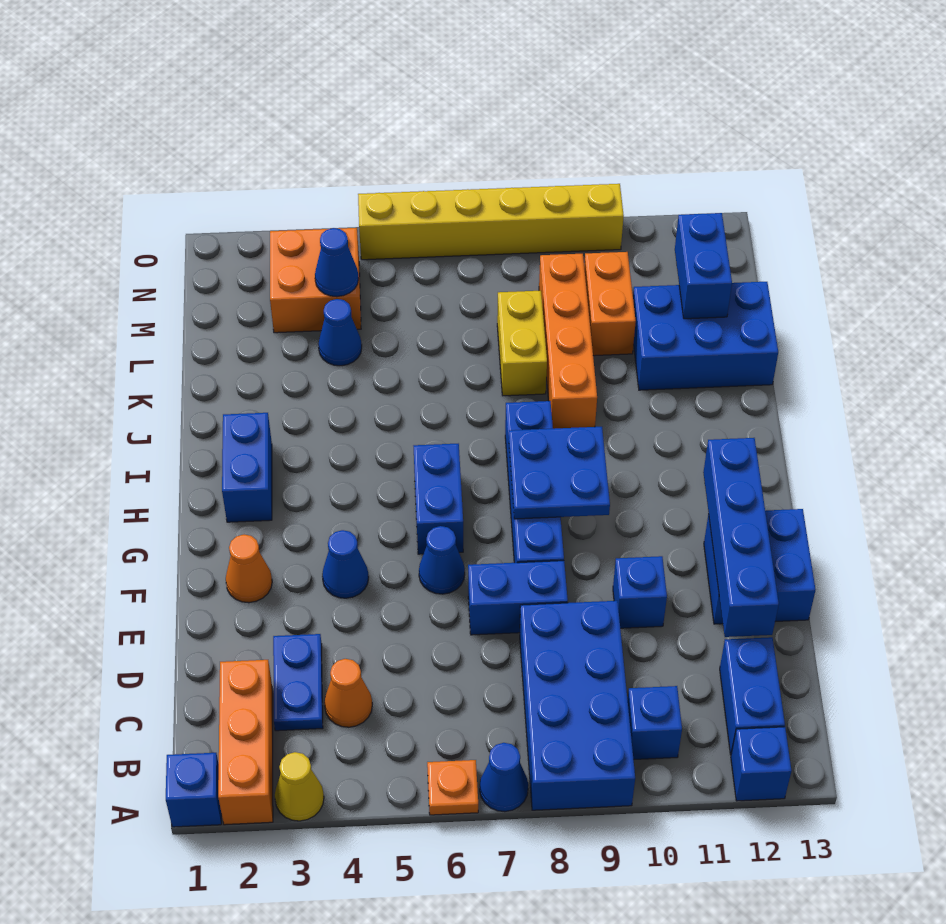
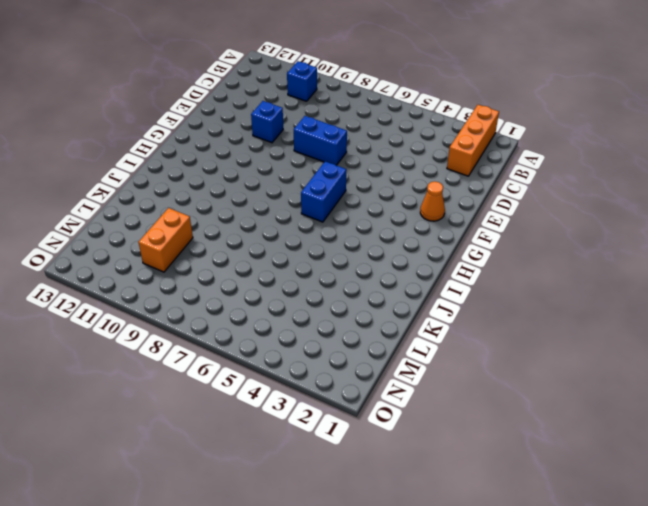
none -> blue 1x1 brick [166,753,221,827]
none -> yellow 1x1 cone [275,752,324,821]
none -> orange 1x1 plate [427,760,478,815]
none -> blue 1x1 cone [480,743,528,812]

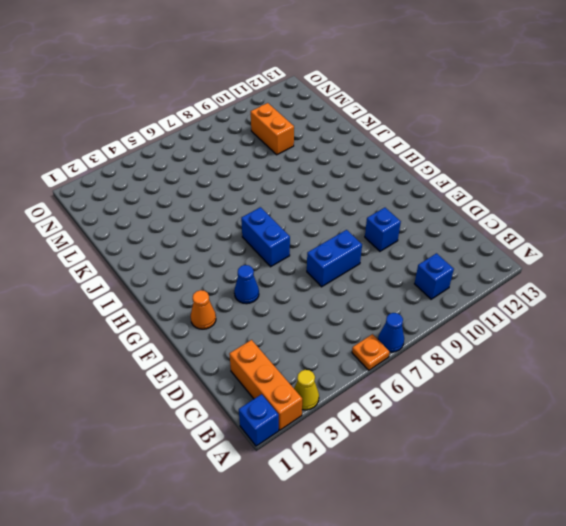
none -> blue 2x4 brick [520,601,635,810]
none -> blue 1x1 brick [731,727,792,801]
none -> blue 1x2 brick [720,637,785,755]
none -> blue 1x2 plate [273,634,323,731]

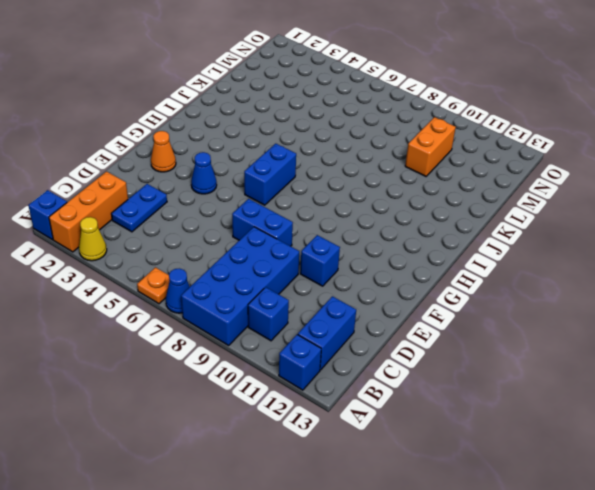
none -> orange 1x1 cone [324,659,372,727]
none -> blue 2x2 brick [704,509,816,624]
none -> blue 1x1 cone [419,526,465,594]
none -> blue 1x4 brick [505,401,564,563]

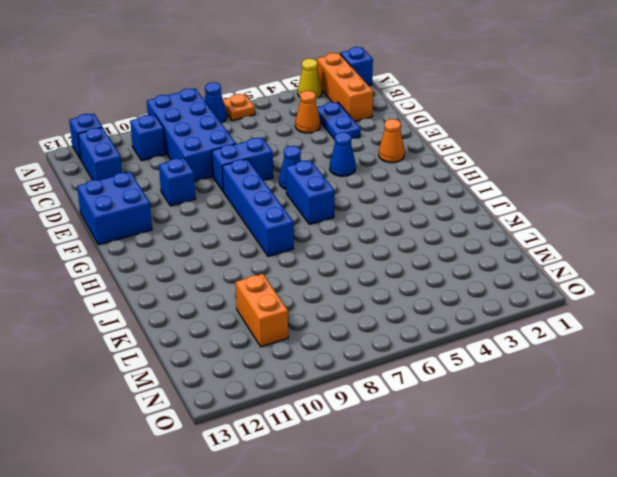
none -> blue 1x2 brick [222,413,272,522]
none -> orange 1x4 brick [539,254,597,429]
none -> yellow 1x2 brick [497,291,547,396]
none -> blue 2x3 brick [633,282,778,390]

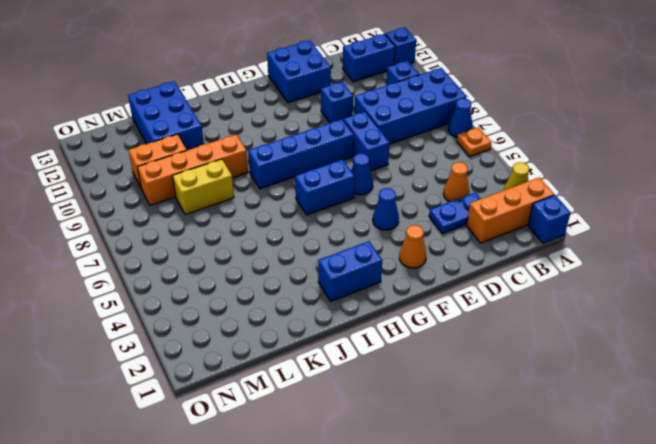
none -> blue 1x1 cone [318,299,362,366]
none -> orange 2x2 brick [270,228,361,333]
none -> yellow 1x6 brick [358,184,624,260]
none -> blue 1x4 brick [703,438,779,637]

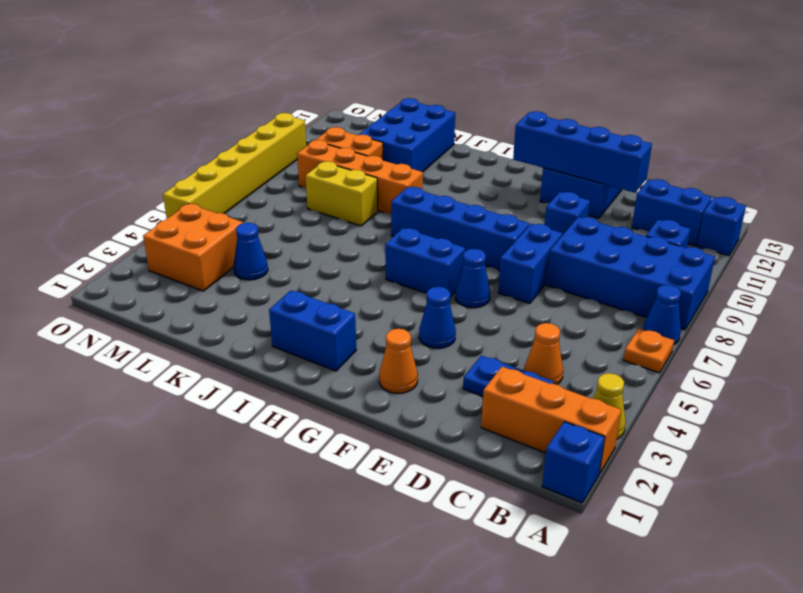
none -> blue 2x2 plate [509,427,610,519]
none -> blue 1x2 brick [675,213,732,319]
none -> blue 1x1 cone [315,228,359,297]

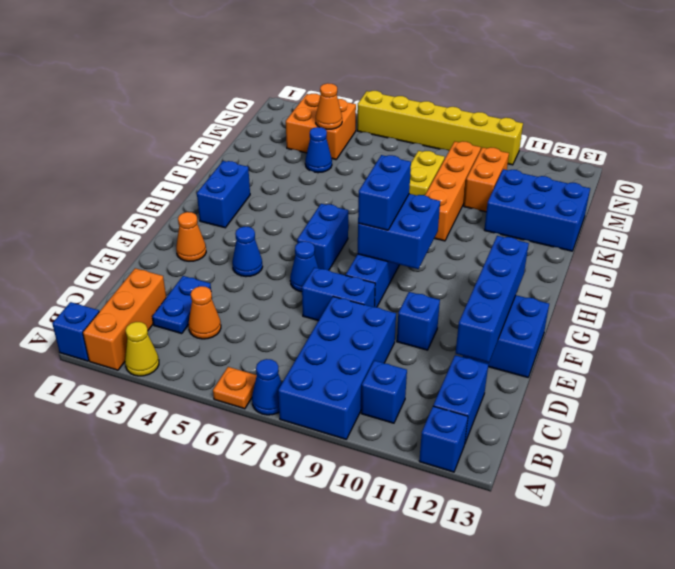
blue 2x2 brick [358,194,440,269] -> blue 2x2 plate [509,427,610,519]
blue 1x2 brick [358,155,411,230] -> blue 1x2 brick moved to [675,213,732,319]
orange 1x1 cone [316,83,342,129] -> blue 1x1 cone [315,228,359,297]

